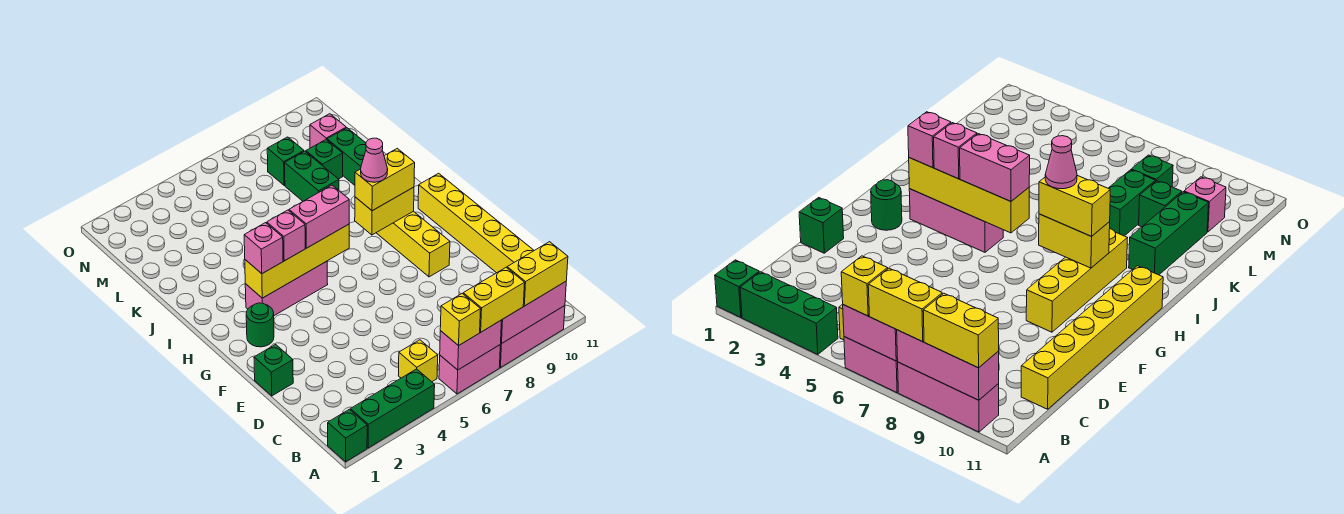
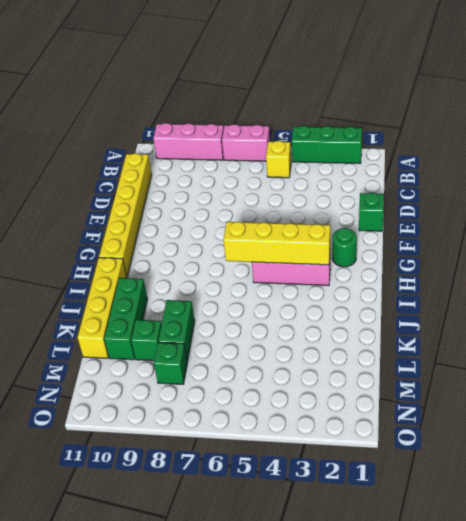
yellow 1x4 brick [78,258,127,358] -> yellow 1x4 brick moved to [377,211,450,277]
none -> green 1x1 brick [328,409,367,462]
none -> pink 1x1 brick [310,114,346,148]
none -> pink 1x2 brick [440,320,502,370]

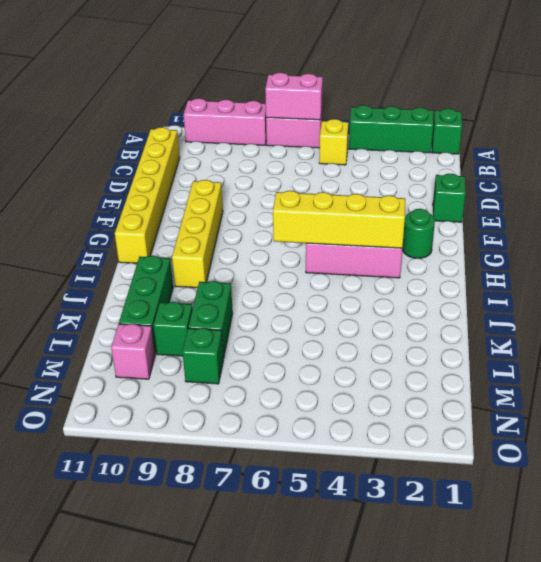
none -> pink 1x3 brick [501,282,566,344]
none -> yellow 1x2 brick [355,187,414,235]
none -> yellow 1x1 brick [440,294,481,346]

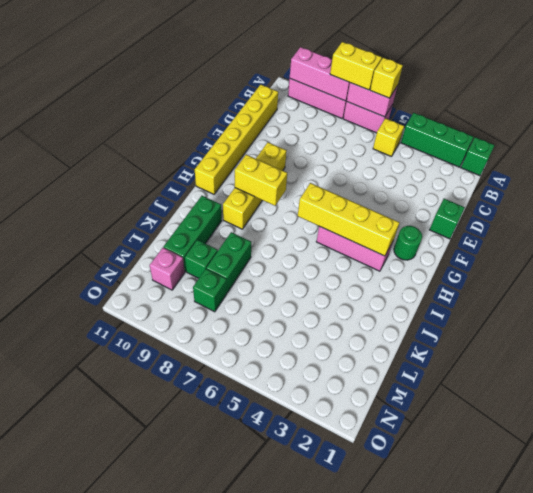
none -> yellow 1x2 brick [507,242,568,306]
none -> pink 1x1 brick [244,223,283,274]
none -> pink 1x1 brick [267,210,305,261]

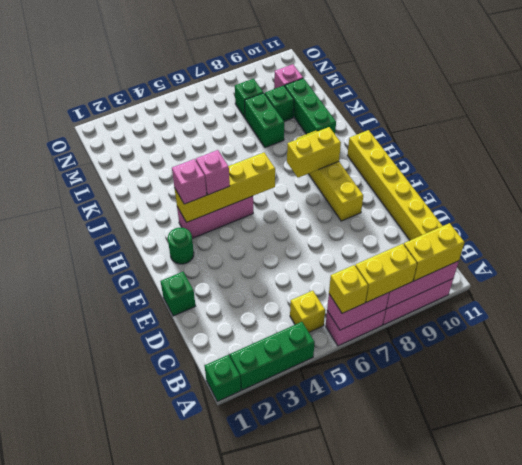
none -> pink 1x2 brick [289,185,349,248]
none -> yellow 1x2 brick [355,148,415,211]
none -> pink 1x1 cone [361,138,388,182]

